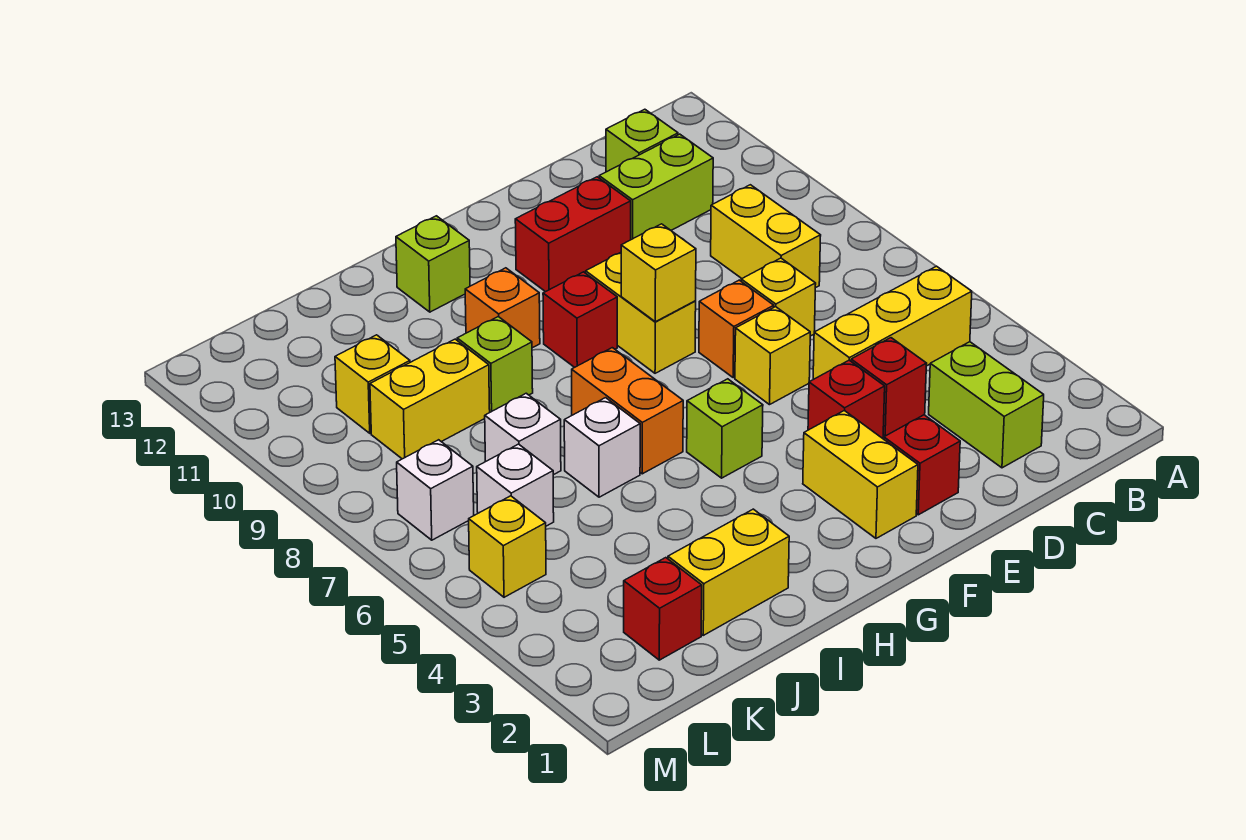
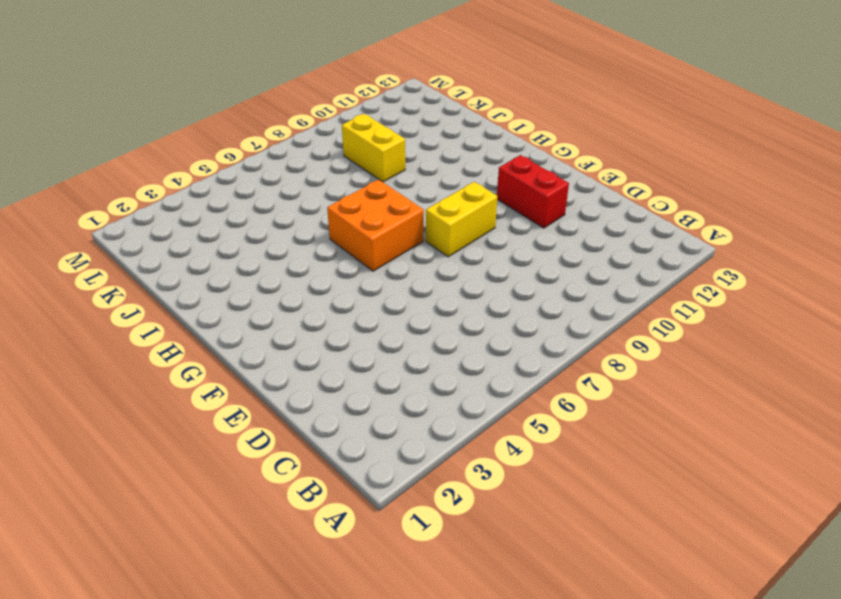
orange 2x2 brick [327,180,424,271] -> orange 1x2 brick [572,348,683,474]
none -> yellow 1x3 brick [813,266,972,379]
none -> lime 1x2 brick [929,342,1044,468]
none -> yellow 1x2 brick [711,185,821,288]
none -> lime 1x2 brick [599,134,713,240]

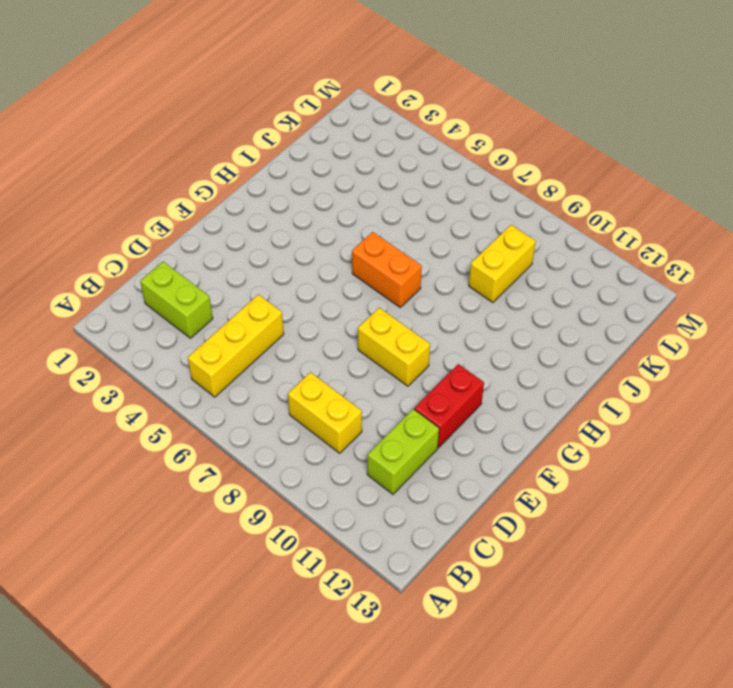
none -> lime 1x1 brick [606,109,678,172]
none -> red 1x1 brick [851,338,927,436]
none -> yellow 1x1 brick [741,258,816,336]
none -> red 1x1 brick [884,415,960,515]

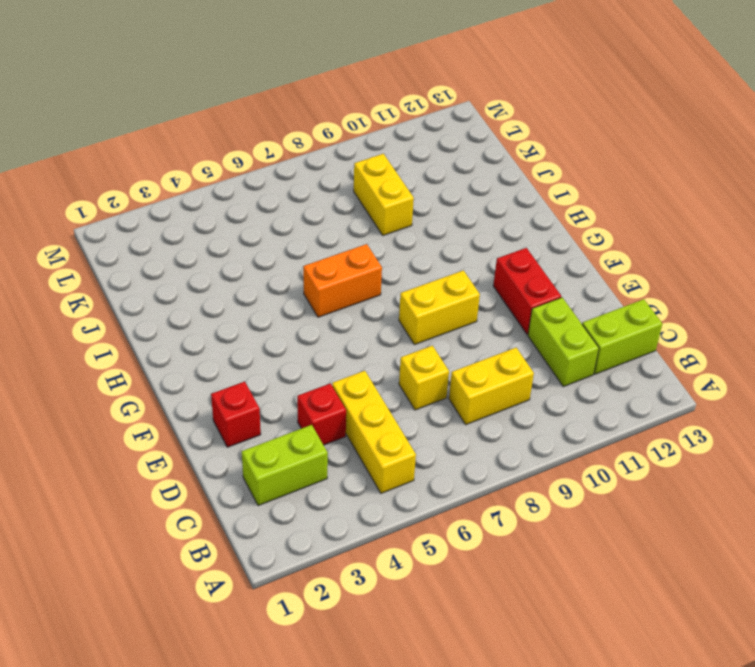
lime 1x2 brick [582,299,662,374] -> lime 1x1 brick [606,109,678,172]
none -> red 1x1 brick [808,360,885,438]
none -> yellow 1x1 brick [735,307,810,405]
none -> orange 1x1 brick [699,280,774,378]
none -> yellow 1x2 brick [803,411,918,538]

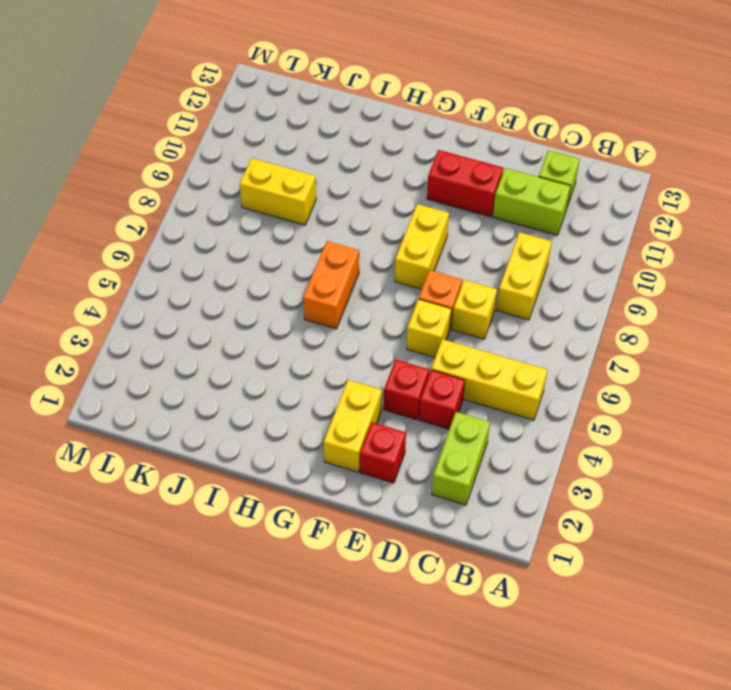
none -> lime 1x1 brick [687,379,763,478]
none -> red 1x1 brick [543,272,617,367]
none -> orange 1x1 brick [465,268,540,348]
none -> lime 1x1 brick [396,216,470,312]

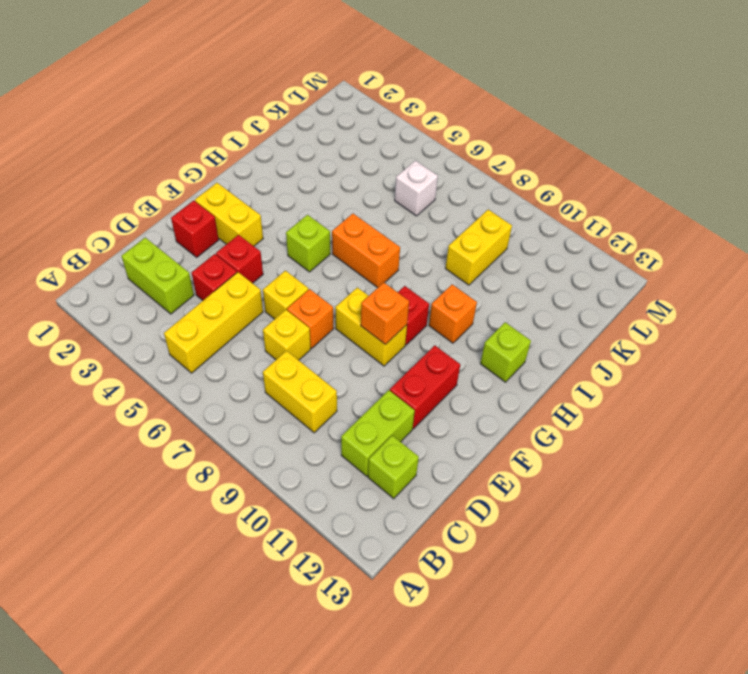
orange 1x1 brick [361,283,409,345] -> none
none -> yellow 1x2 brick [668,509,789,635]
none -> white 1x1 brick [564,398,640,497]
none -> lime 1x1 brick [457,317,533,412]
none -> white 1x1 brick [485,393,561,475]

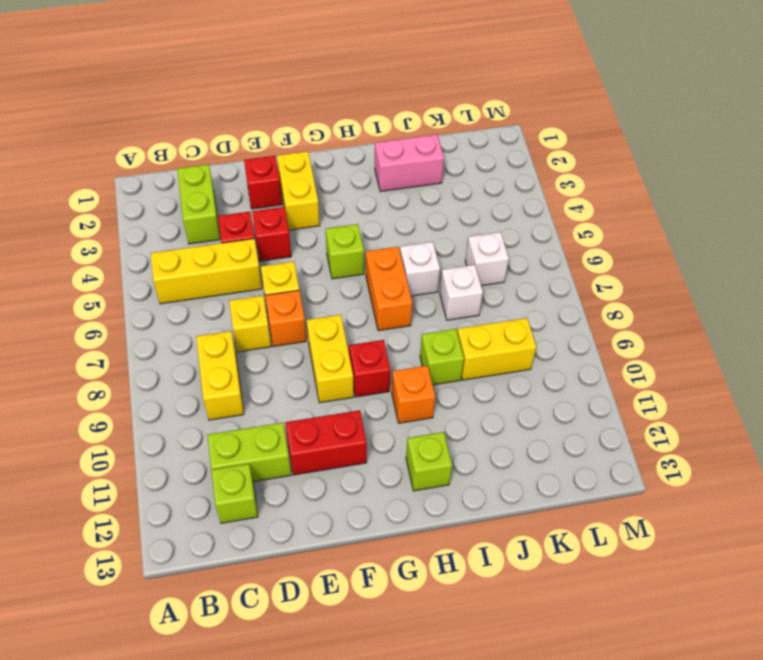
pink 1x2 brick [375,135,444,192] -> yellow 1x2 brick [668,509,789,635]
none -> red 1x1 brick [624,558,702,660]
none -> yellow 1x1 brick [335,335,410,433]
none -> yellow 1x1 brick [469,496,546,597]
none -> white 1x1 brick [397,440,474,540]

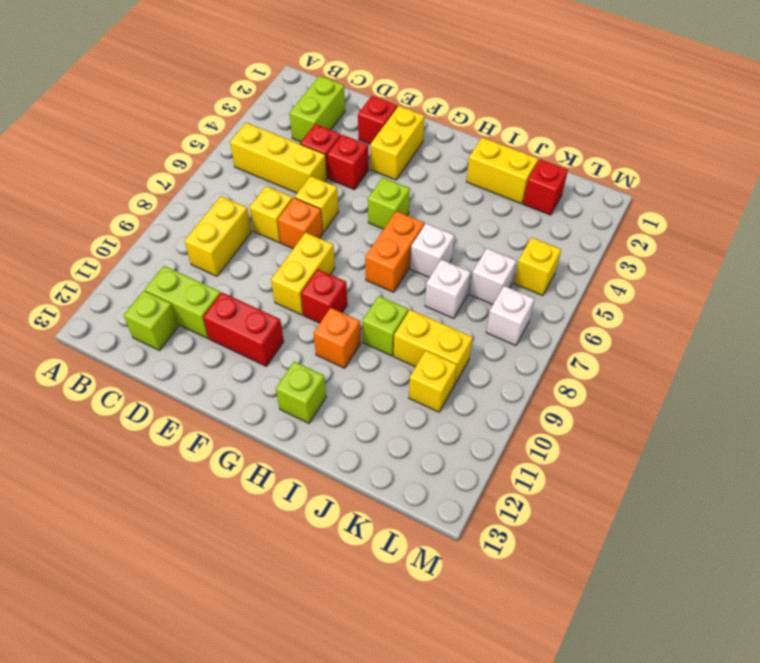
none -> yellow 1x1 brick [621,224,696,322]

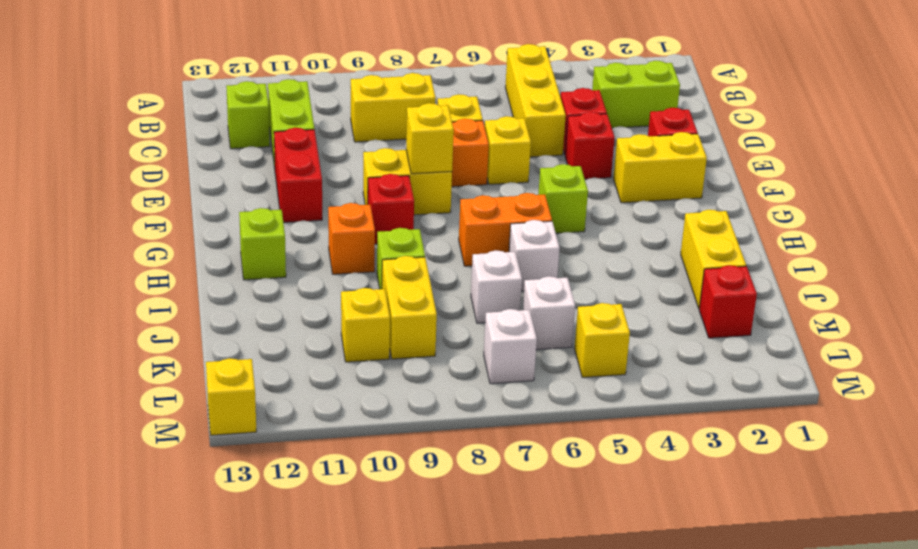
yellow 1x1 brick [206,358,256,435] -> none

